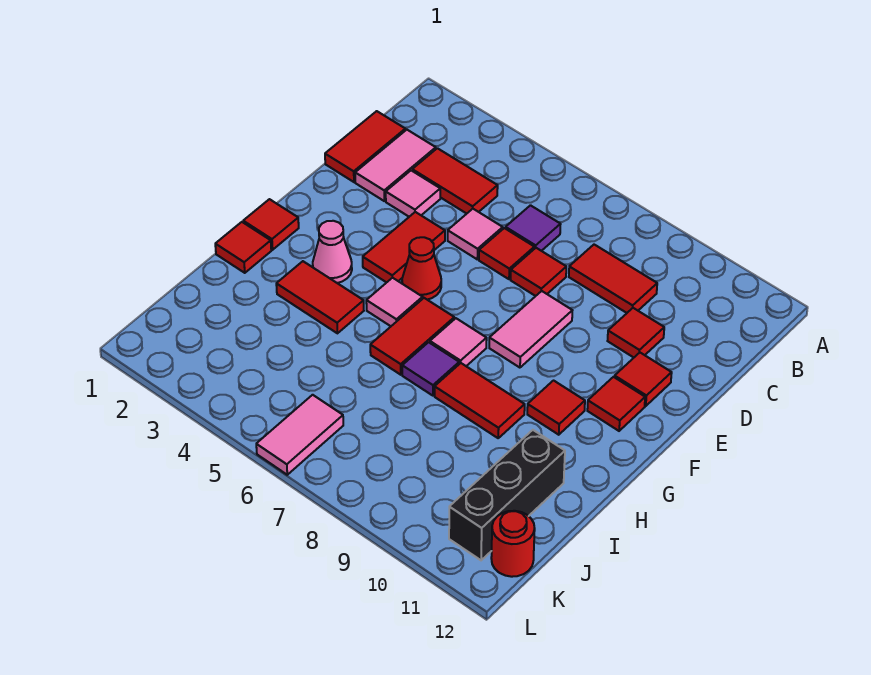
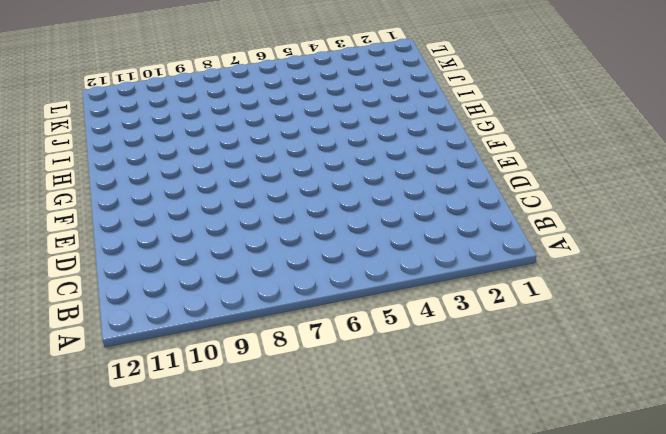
none -> red 1x2 tile [325,111,405,182]
none -> pink 1x2 tile [355,130,436,201]
none -> red 1x2 tile [412,148,498,214]

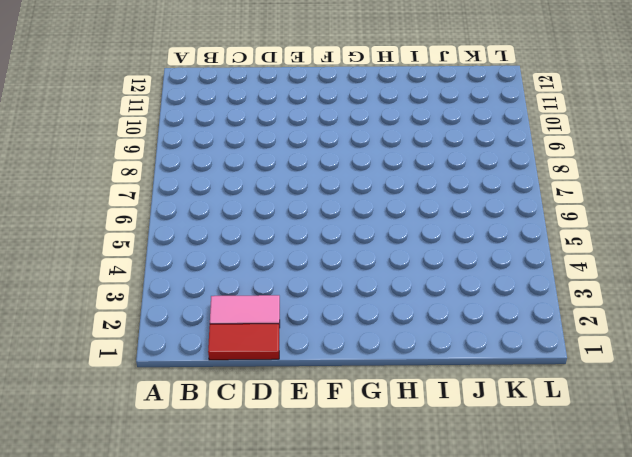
none -> red 1x2 tile [412,148,498,214]
none -> purple 1x1 tile [506,205,561,251]
none -> red 1x2 tile [569,245,657,313]

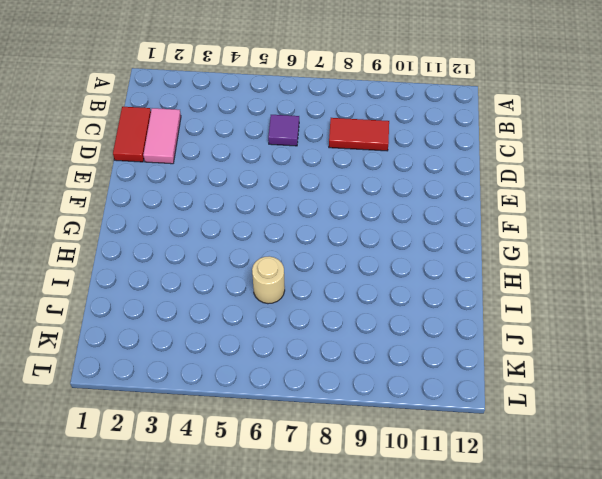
tan 1x1 round brick [252,256,285,304] -> none
none -> red 1x2 tile [412,148,498,214]
none -> pink 1x1 tile [386,170,440,217]
none -> pink 1x1 tile [448,209,503,259]

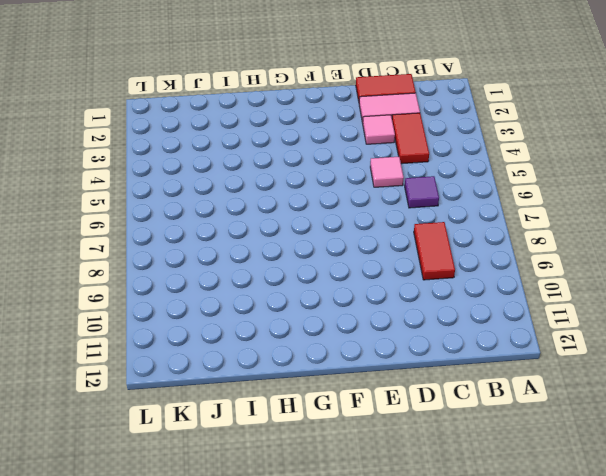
none -> red 1x1 tile [479,228,534,279]
none -> red 1x1 tile [511,248,566,296]
none -> red 1x1 tile [608,308,664,357]

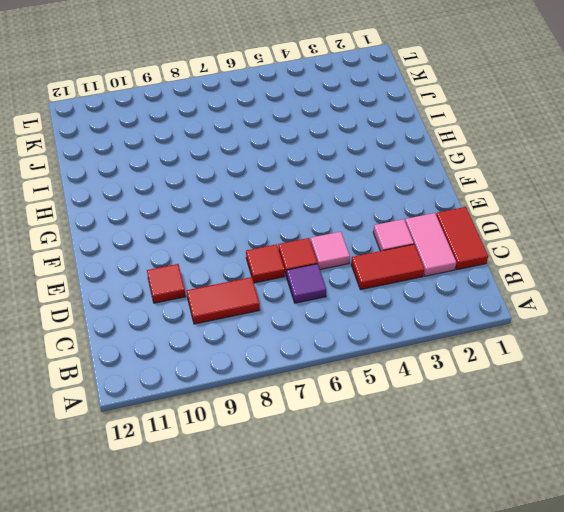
none -> red 1x2 tile [363,212,445,282]
none -> pink 1x2 tile [489,291,573,368]
none -> red 1x1 tile [615,353,672,406]

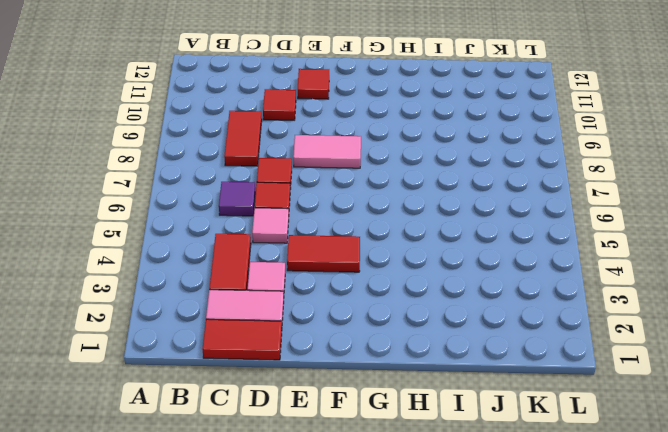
none -> red 1x1 cone [402,237,441,300]
none -> red 1x1 tile [587,377,645,431]
none -> red 1x1 tile [243,199,299,250]

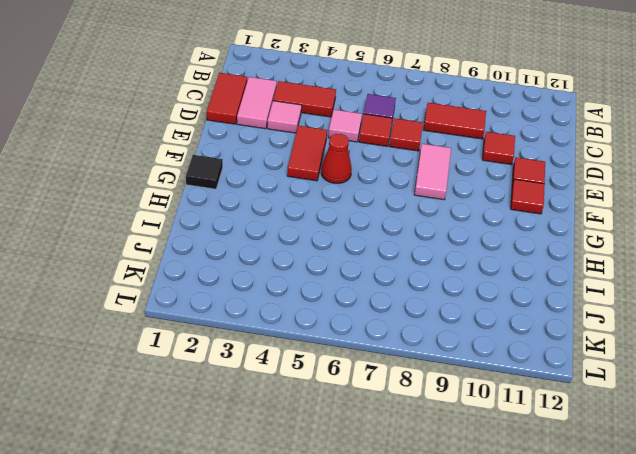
black 1x1 tile [186,155,223,189] -> red 1x1 tile [243,199,299,250]
none -> pink 1x1 cone [313,221,352,283]
none -> pink 1x1 tile [366,278,423,326]
none -> red 1x2 tile [370,298,454,375]

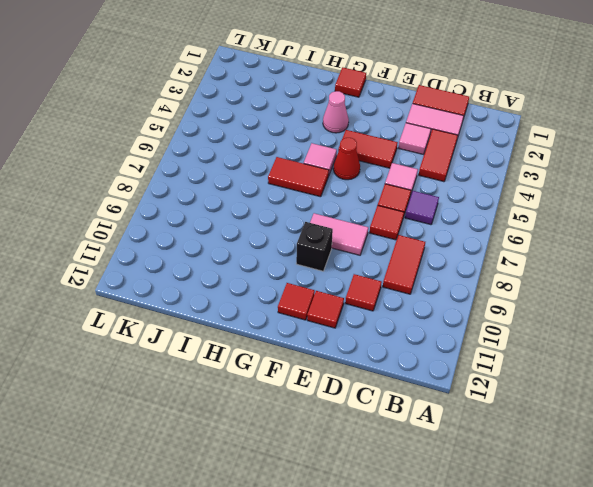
black 1x1 brick [296,222,333,271] -> none
none -> pink 1x1 tile [430,318,487,366]
none -> red 1x1 tile [527,381,585,435]
none -> red 1x1 tile [215,222,271,273]

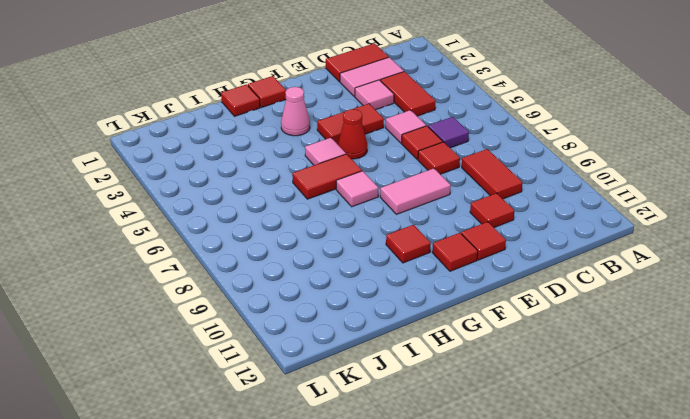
none -> red 1x2 tile [276,261,364,333]
none -> purple 1x1 tile [402,342,459,396]
none -> red 1x2 tile [435,363,525,438]

